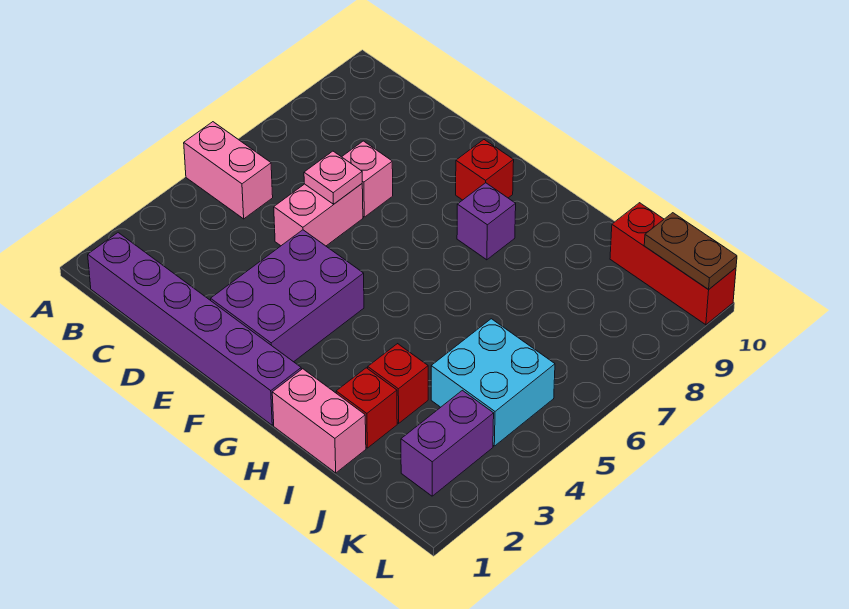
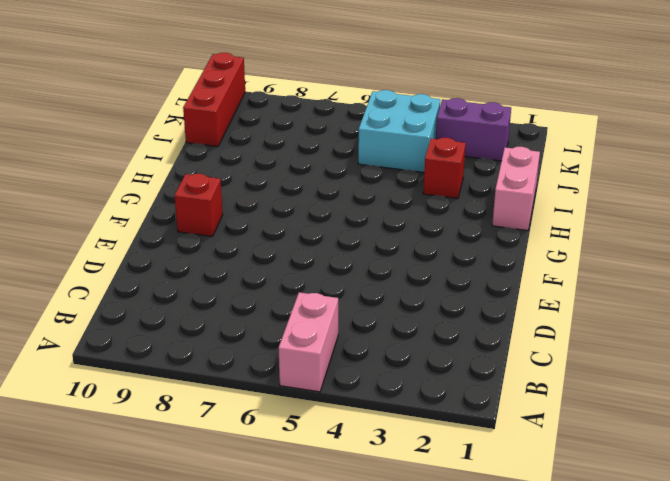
none -> purple 1x6 brick [88,233,301,425]
none -> pink 1x2 brick [274,184,363,246]
none -> pink 1x1 brick [342,141,393,217]

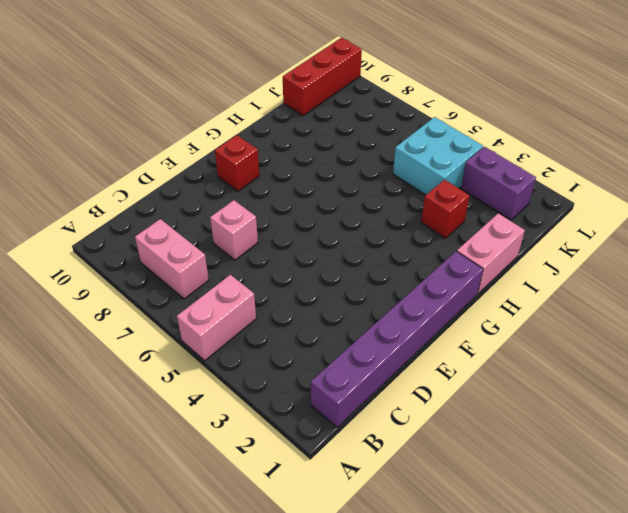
pink 1x2 brick [135,219,209,299] -> pink 1x2 brick moved to [274,184,363,246]
none -> purple 2x3 brick [211,230,364,362]
none -> purple 1x1 brick [457,183,516,260]
none -> red 1x1 brick [336,368,397,448]

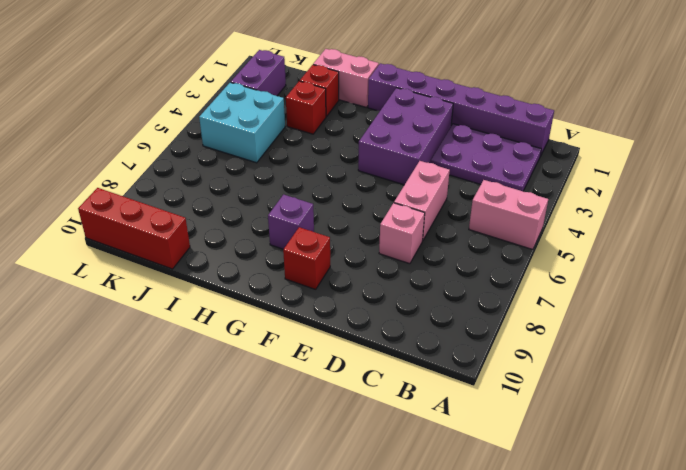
purple 2x3 plate [431,124,541,191] -> none
none -> pink 1x1 plate [304,151,362,204]
none -> brown 1x2 plate [644,213,737,290]

